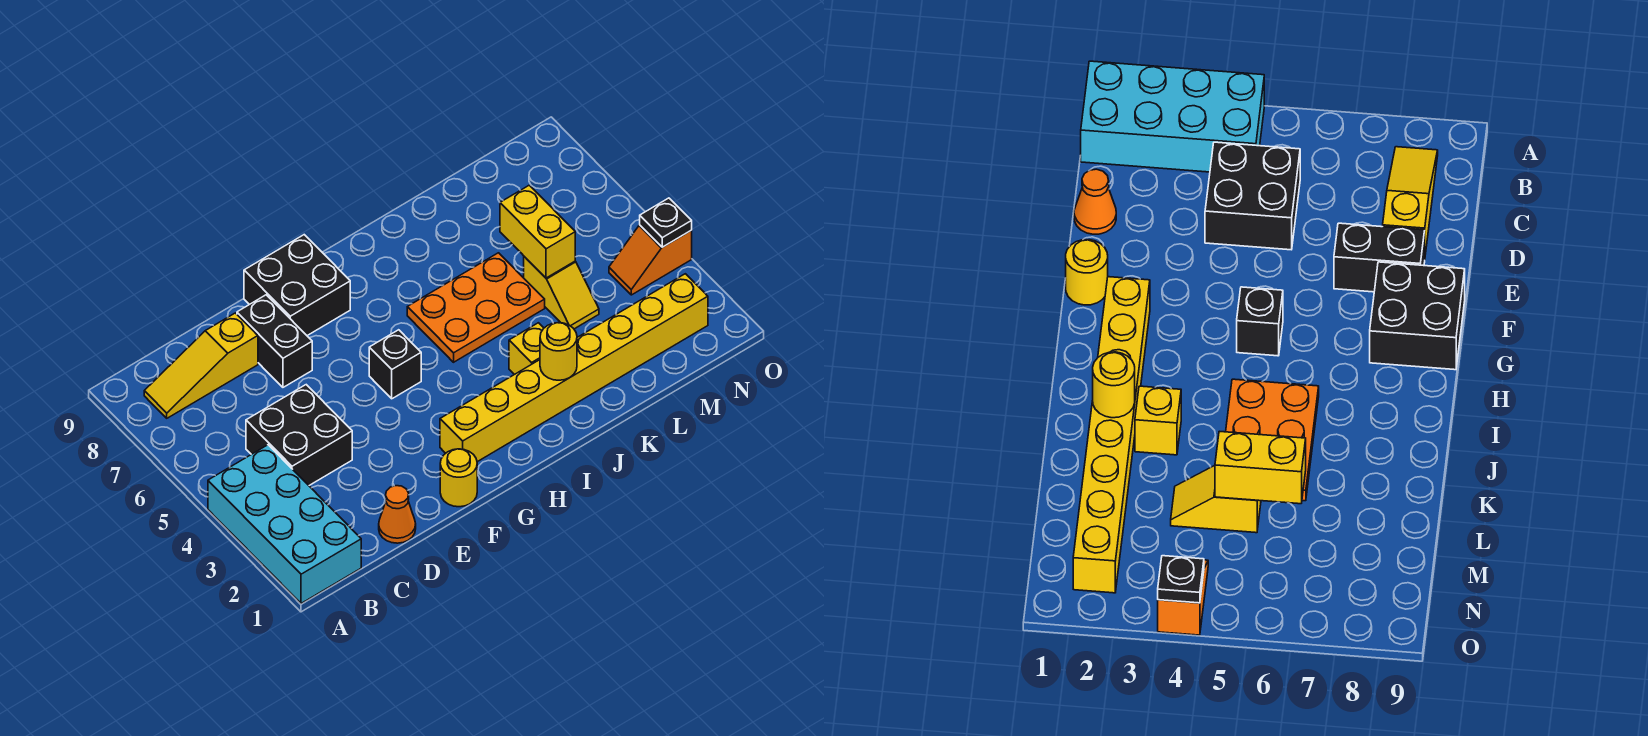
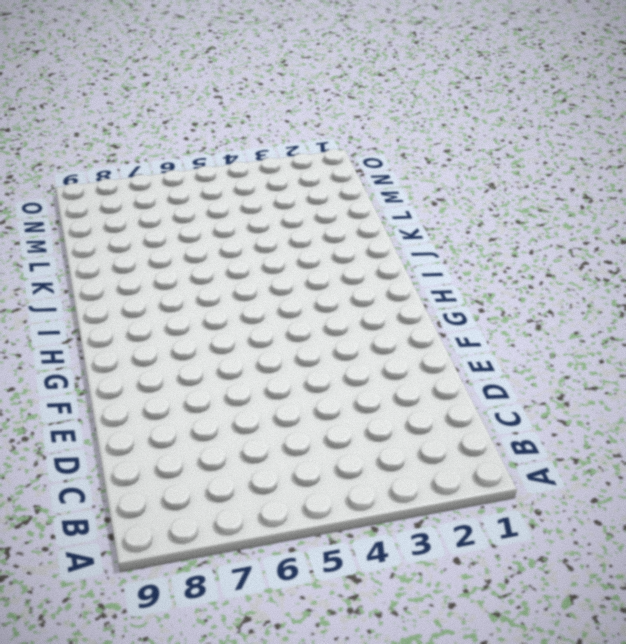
none -> cyan 2x4 brick [208,445,361,603]
none -> yellow 1x3 slope [144,313,258,418]
none -> black 2x2 brick [246,385,352,485]

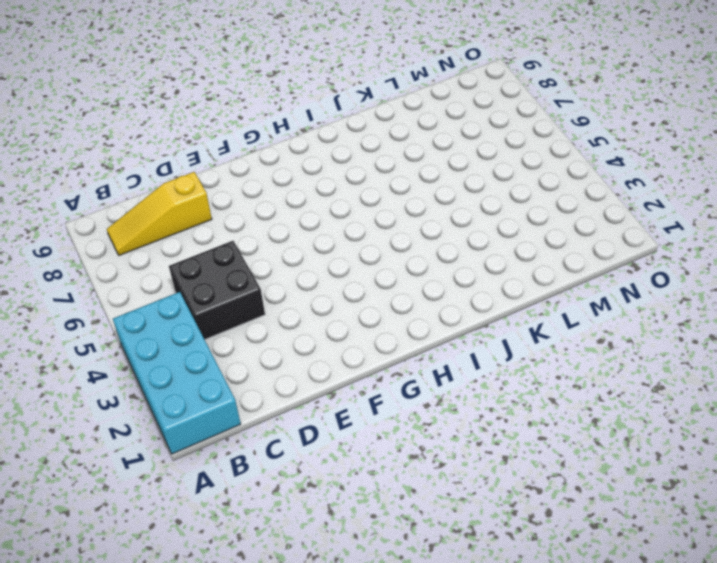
none -> orange 1x1 cone [379,486,416,543]
none -> black 1x2 brick [237,295,312,387]
none -> yellow 1x1 round brick [440,449,477,507]

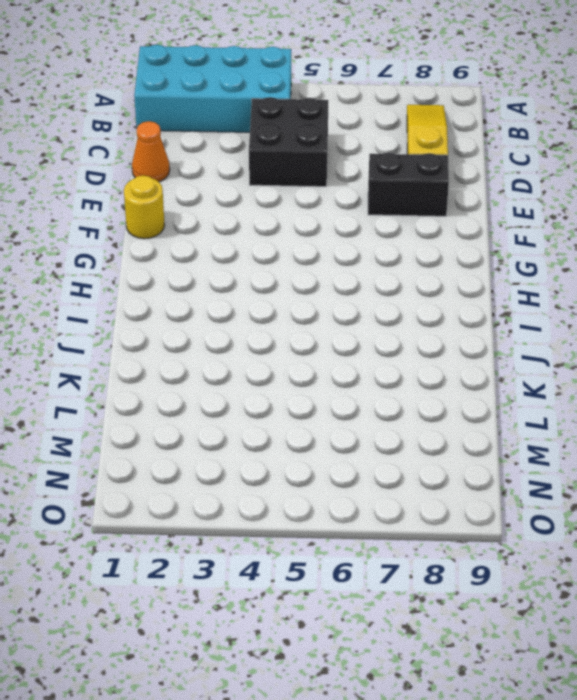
none -> black 2x2 brick [244,235,350,336]
none -> yellow 1x8 brick [440,274,708,462]
none -> black 1x1 brick [369,330,421,399]

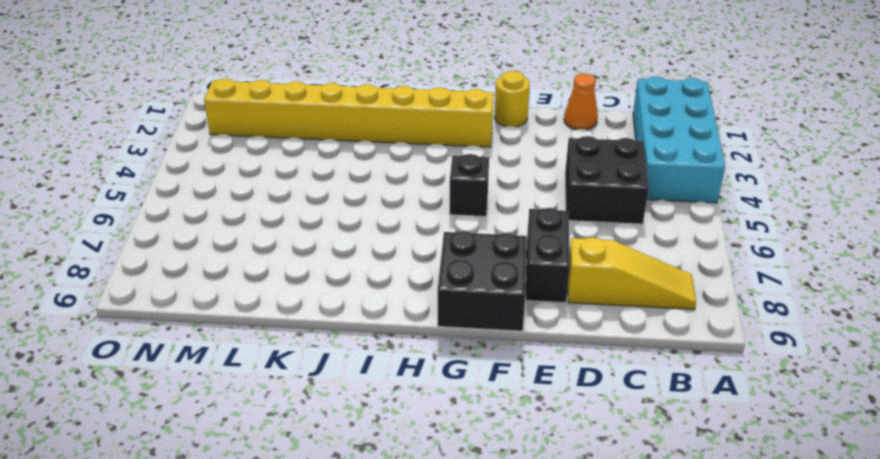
none -> orange 2x3 plate [407,253,545,362]
none -> yellow 1x1 brick [509,323,544,375]
none -> yellow 1x2 slope [524,257,599,329]

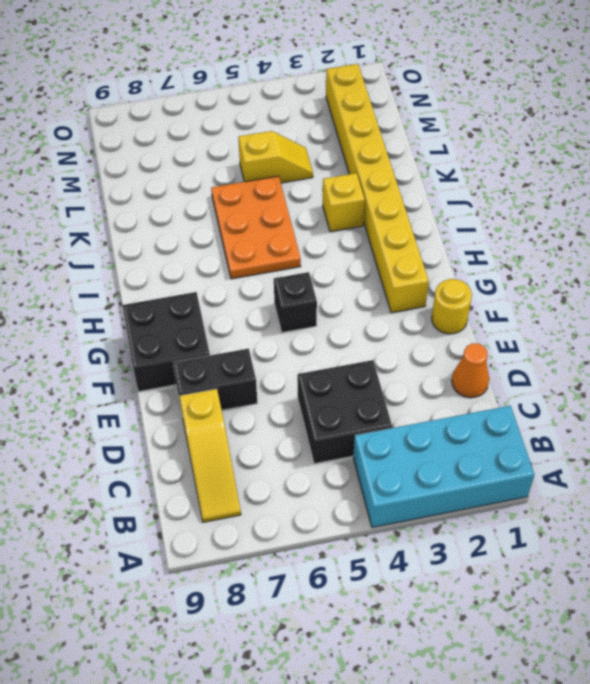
none -> orange 1x2 slope [609,225,692,295]
none -> yellow 1x1 round brick [540,323,577,380]
none -> yellow 1x2 brick [500,185,575,278]

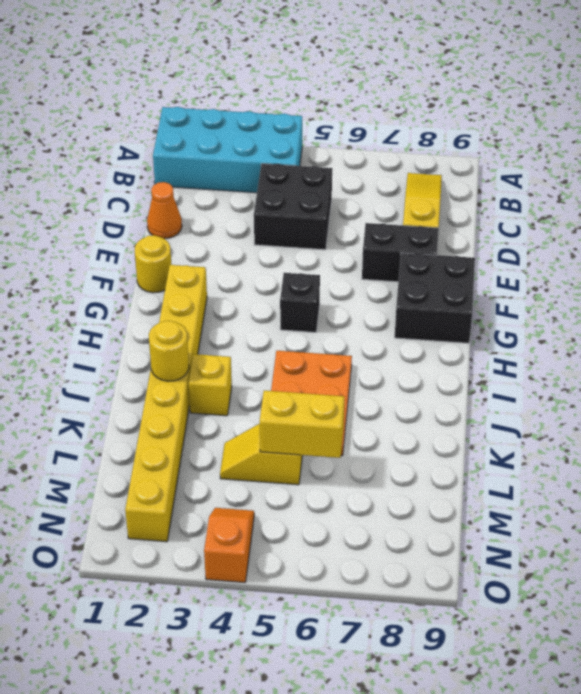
none -> black 1x1 plate [640,198,692,247]

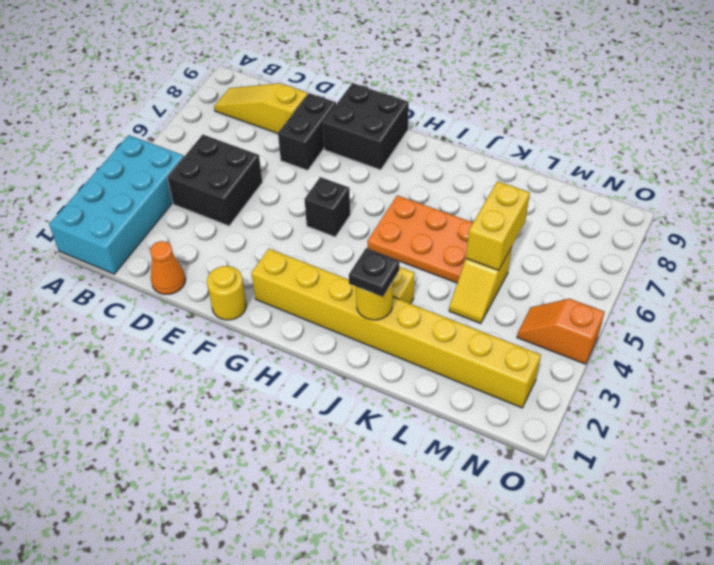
black 1x1 plate [349,248,400,297] -> black 1x1 plate moved to [640,198,692,247]

